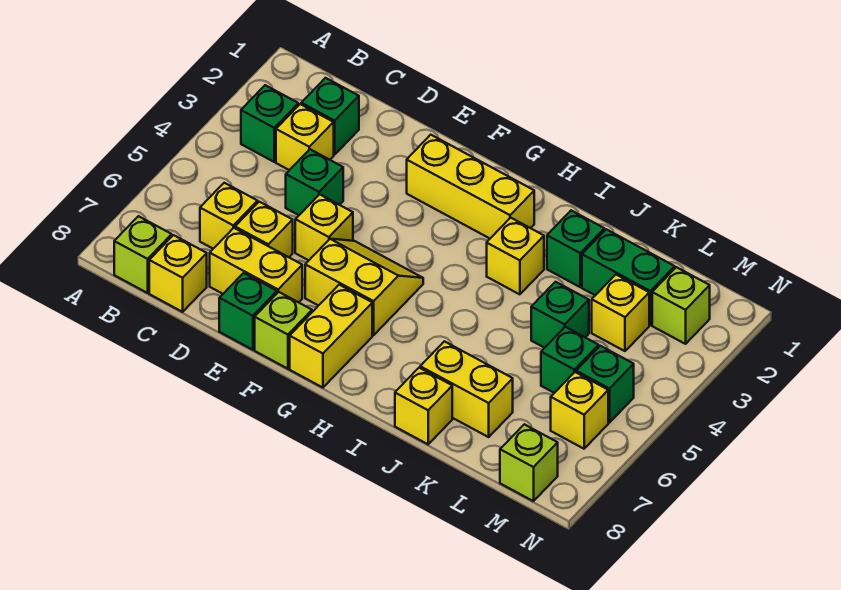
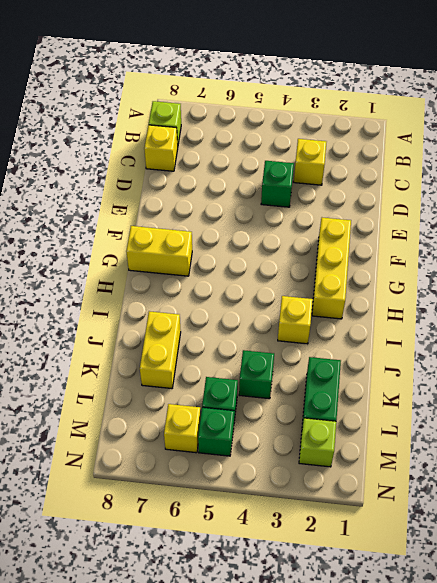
none -> green 1x1 brick [241,85,298,162]
none -> green 1x1 brick [301,78,359,155]
none -> yellow 1x1 brick [200,183,258,249]

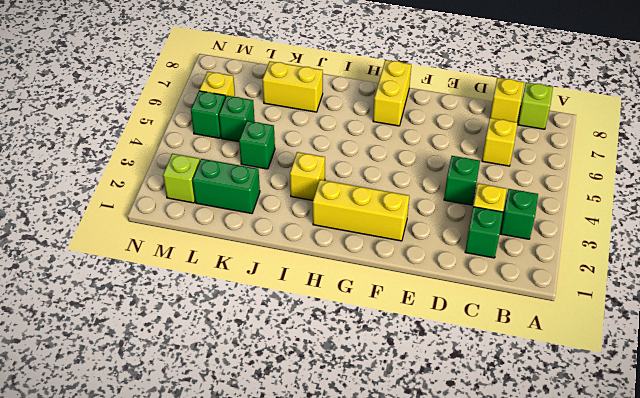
none -> yellow 1x1 brick [235,202,293,257]
none -> yellow 1x2 brick [210,228,302,302]
none -> yellow 1x1 brick [295,194,353,260]

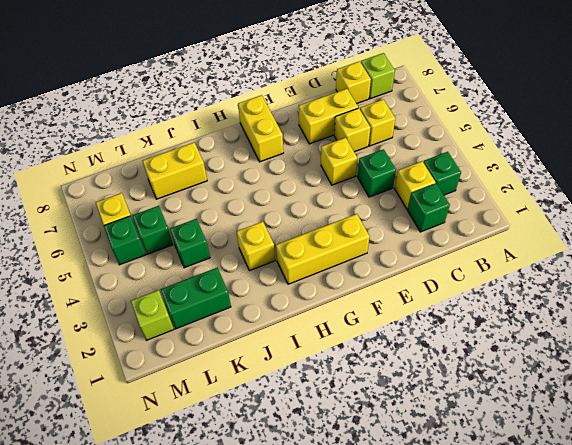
none -> green 1x1 brick [219,273,277,350]
none -> yellow 2x2 slope [305,239,423,335]
none -> lime 1x1 brick [255,292,312,369]

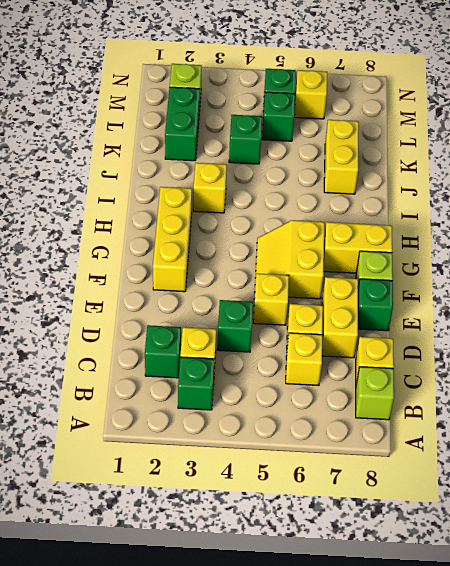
none -> green 1x1 brick [547,210,604,287]
none -> yellow 1x1 brick [395,368,452,444]
none -> yellow 1x1 brick [592,275,649,351]

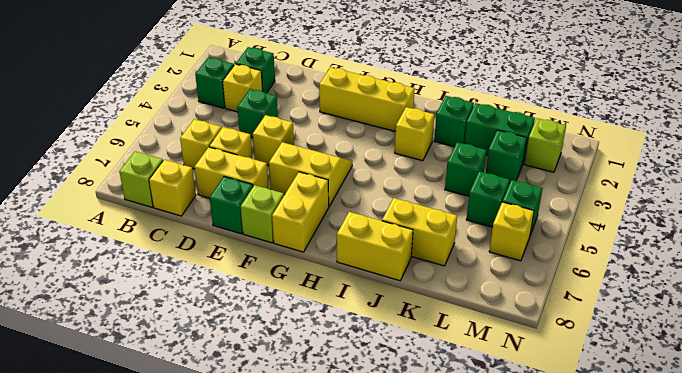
yellow 1x2 brick [337,212,413,281] -> yellow 1x1 brick [395,368,452,444]
green 1x1 brick [486,130,527,184] -> yellow 1x1 brick [592,275,649,351]
none -> lime 1x1 brick [500,424,558,501]

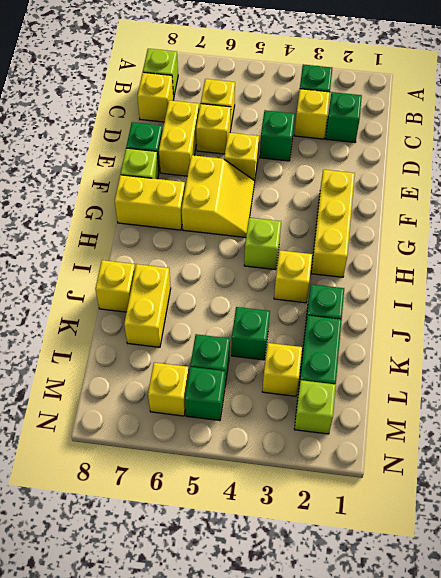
lime 1x1 brick [244,218,281,270] -> lime 1x1 brick moved to [500,424,558,501]

